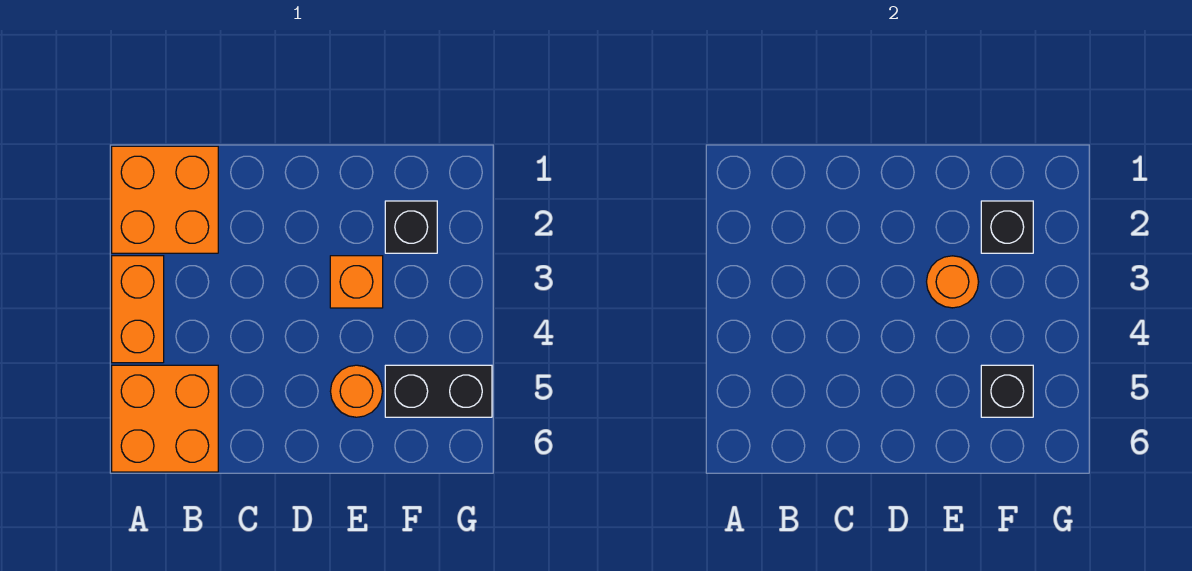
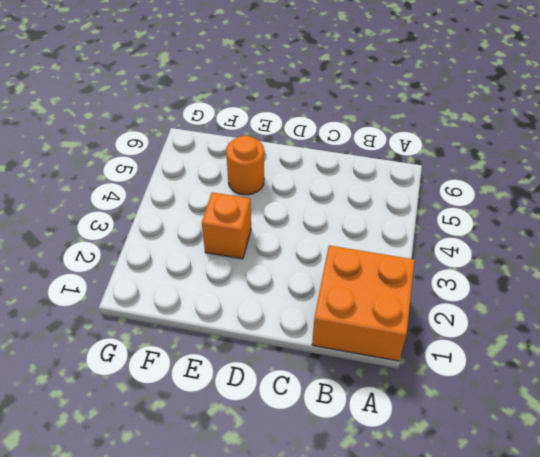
none -> orange 1x2 brick [112,256,164,363]
none -> orange 2x2 brick [112,365,218,472]

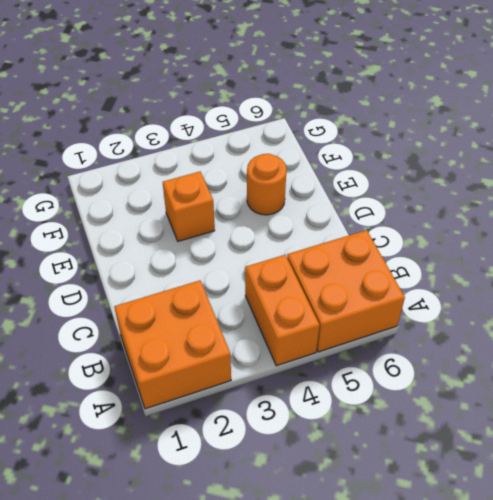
orange 1x2 brick [245,255,320,366] -> orange 1x2 brick turned to [112,256,164,363]
none -> black 1x1 brick [385,201,437,253]
none -> black 1x2 brick [385,365,492,417]

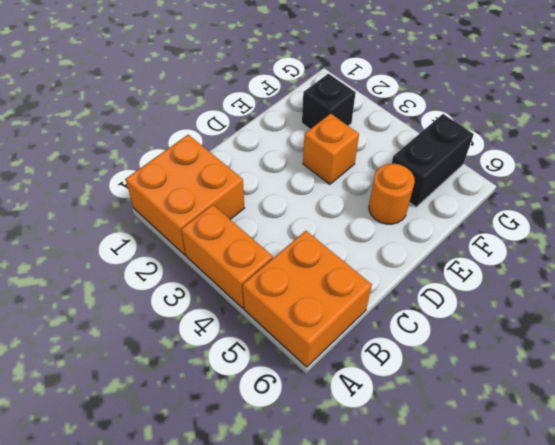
none -> orange 1x1 round brick [927,256,978,308]
none -> black 1x1 brick [981,201,1033,253]

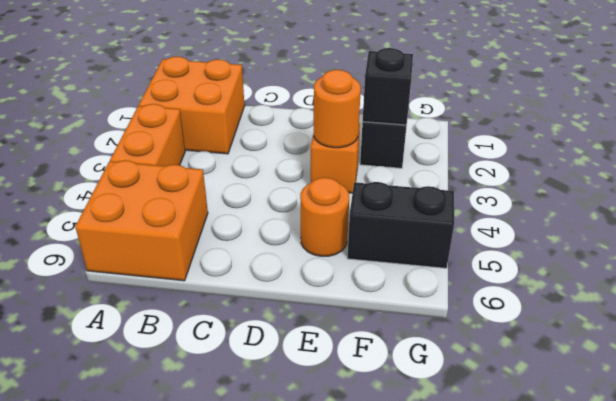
none -> black 1x1 brick [981,365,1033,417]

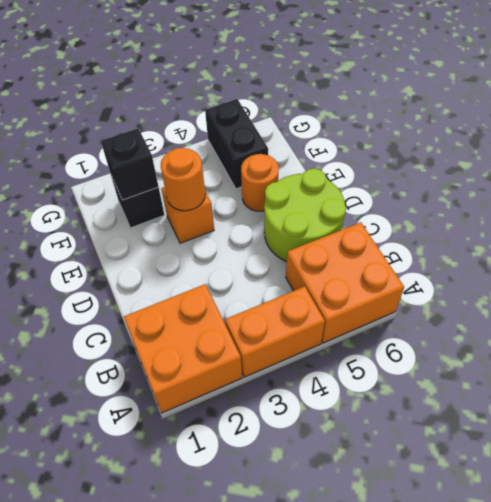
lime 2x2 round brick [264,168,346,262] -> none
none -> black 1x1 brick [981,365,1033,417]

